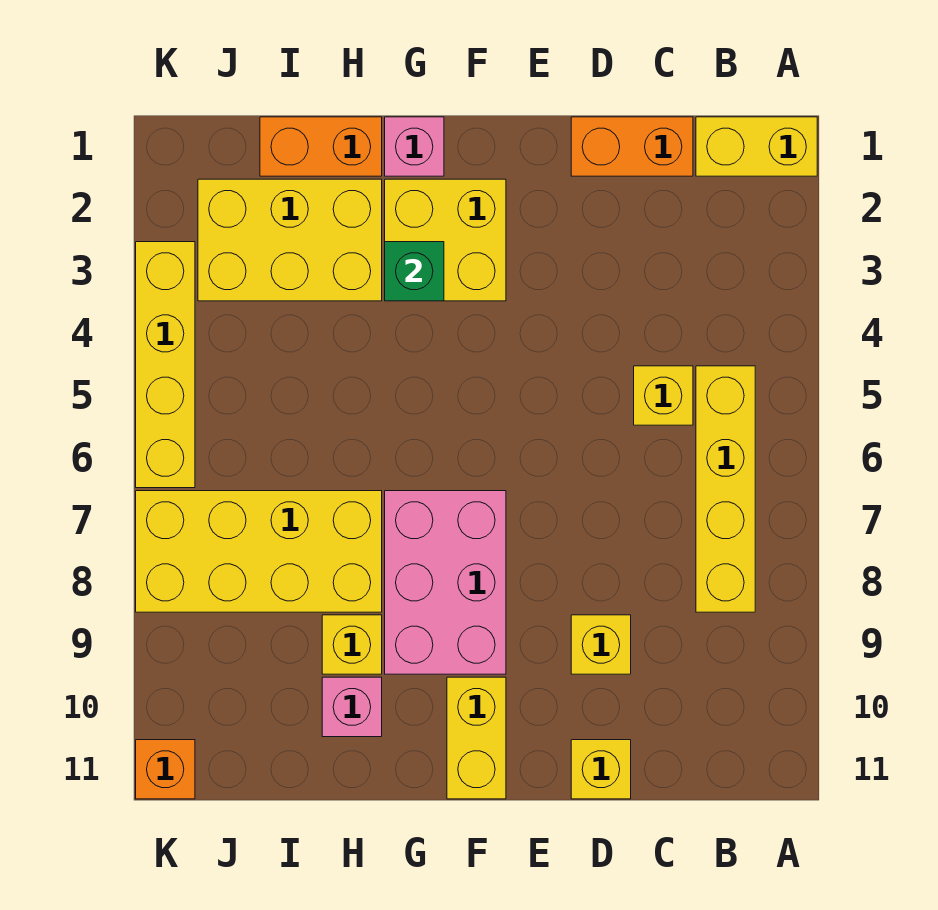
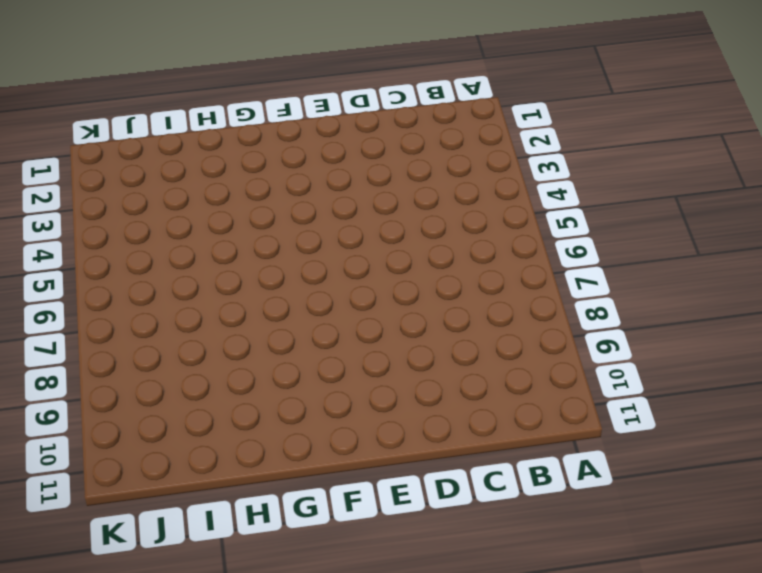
none -> yellow 1x2 brick [696,117,817,176]
none -> yellow 1x4 brick [696,366,755,612]
none -> orange 1x2 brick [571,117,693,176]

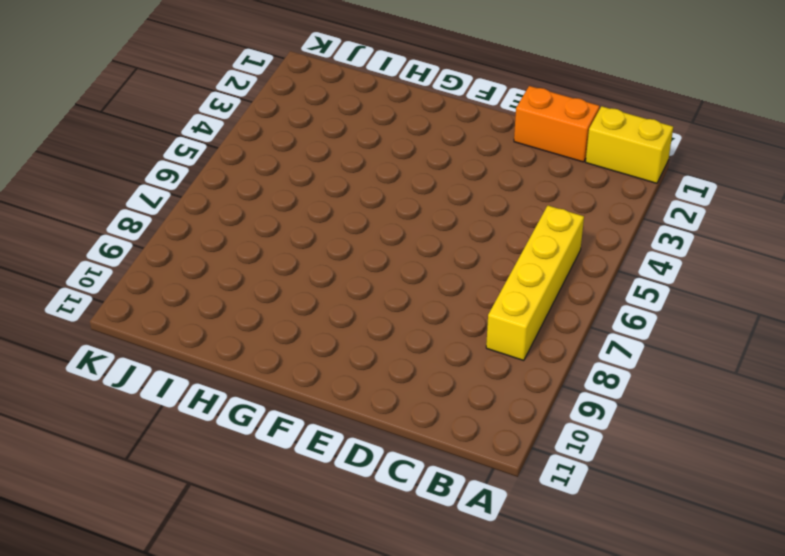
none -> yellow 1x1 brick [634,366,693,425]
none -> yellow 1x1 brick [571,615,631,674]
none -> yellow 1x1 brick [571,740,631,799]

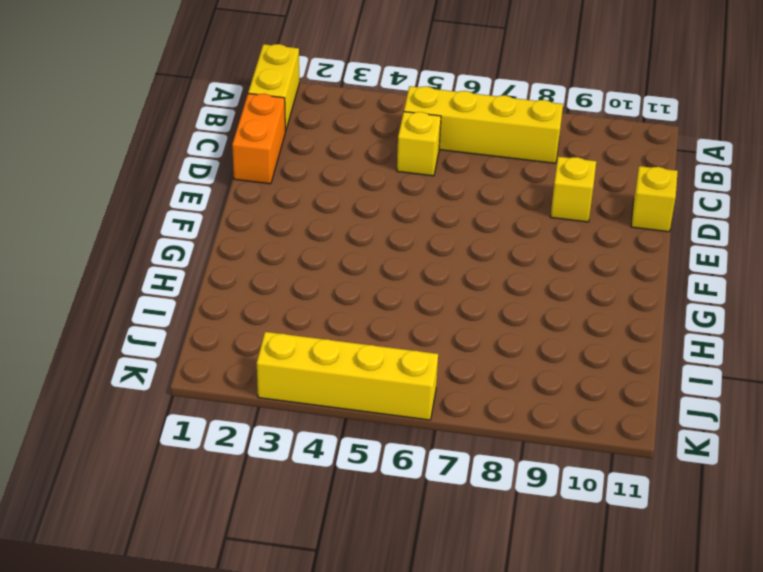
none -> yellow 2x2 brick [385,179,506,301]
none -> pink 2x3 brick [385,491,506,674]
none -> yellow 1x2 brick [447,677,506,799]

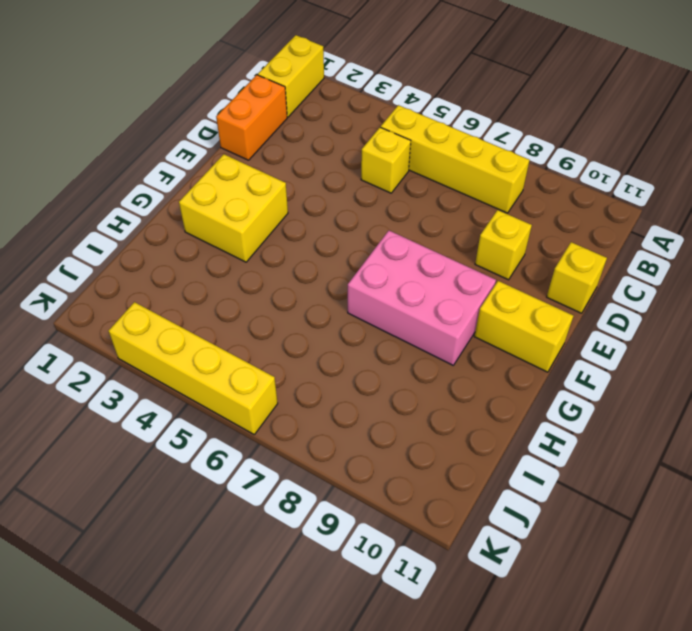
none -> pink 1x1 brick [385,117,444,176]
none -> orange 1x2 brick [260,117,382,176]
none -> yellow 2x3 brick [198,179,382,301]

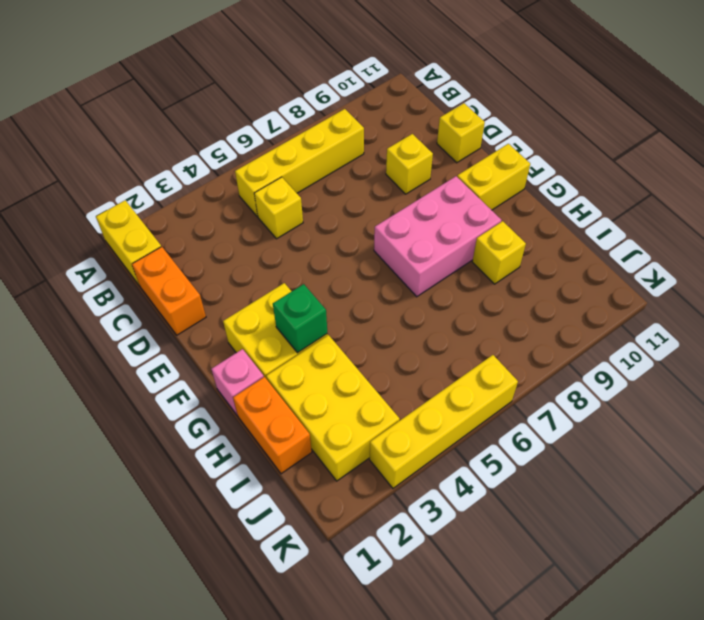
none -> yellow 2x4 brick [136,491,382,612]
none -> pink 1x1 brick [322,677,382,737]
none -> orange 1x1 brick [136,740,195,799]

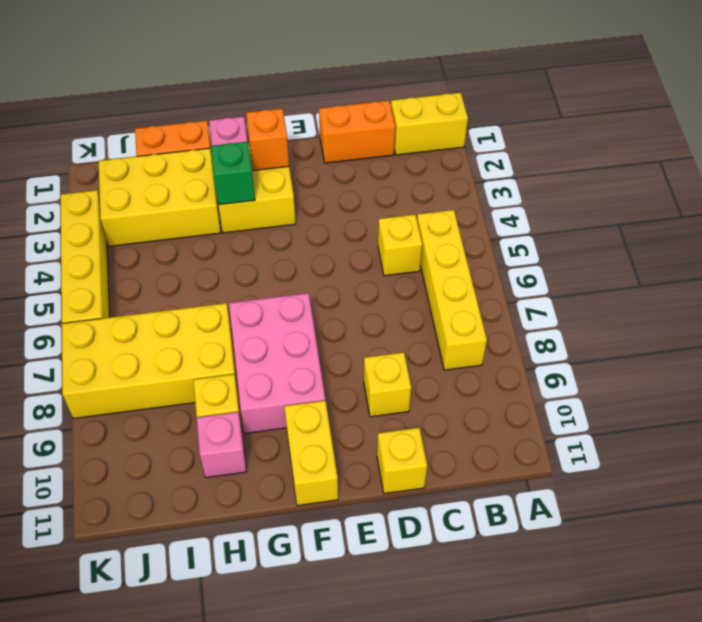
orange 1x1 brick [246,109,289,171] -> orange 1x1 brick moved to [136,740,195,799]

